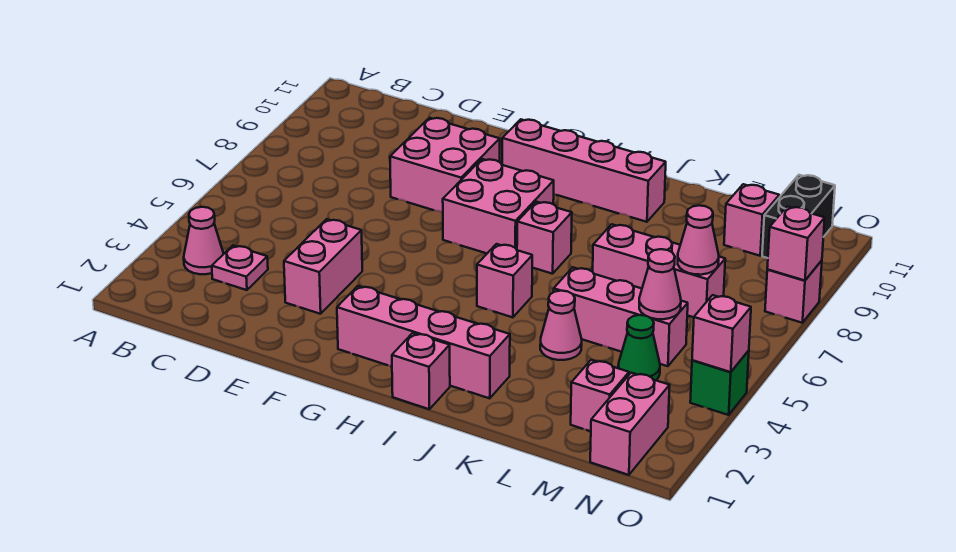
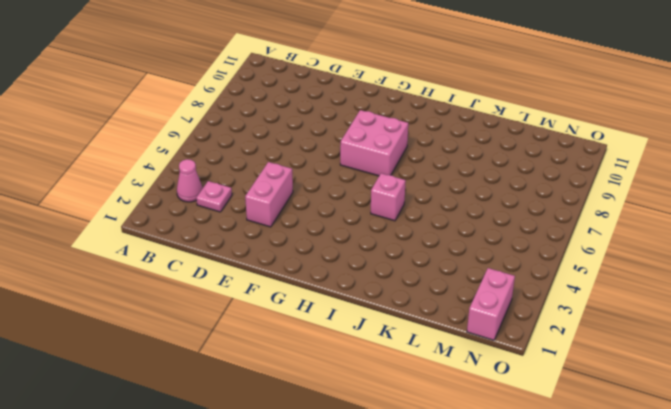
none -> pink 2x2 brick [390,118,500,213]
none -> pink 1x4 brick [337,286,510,398]
none -> pink 1x4 brick [502,119,666,222]

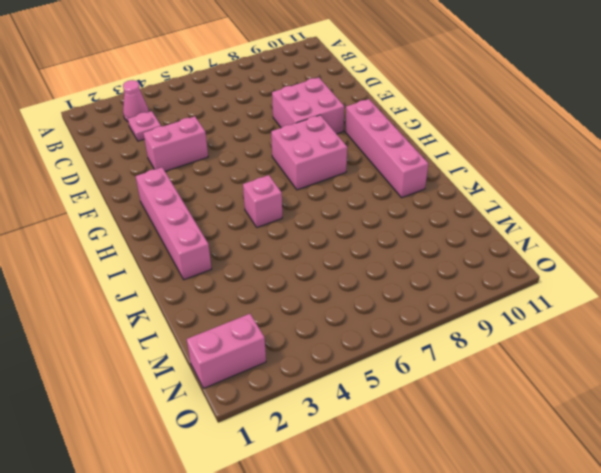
none -> pink 1x1 brick [392,333,450,409]
none -> pink 1x1 brick [517,202,572,274]
none -> pink 1x1 cone [540,291,582,360]

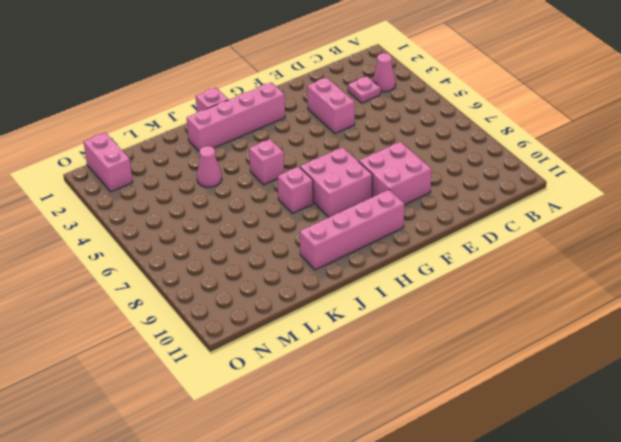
none -> pink 1x3 brick [554,267,688,366]
none -> pink 1x3 brick [593,224,725,317]
none -> pink 1x1 brick [571,360,629,431]

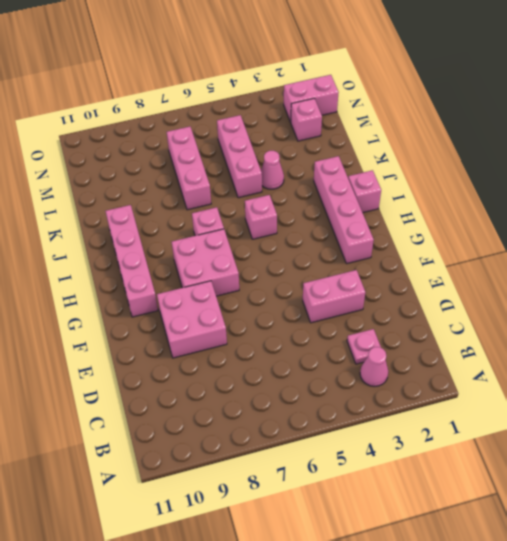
none -> green 1x1 cone [618,315,660,380]
none -> pink 1x1 brick [724,184,779,256]
none -> black 1x2 brick [762,175,835,258]

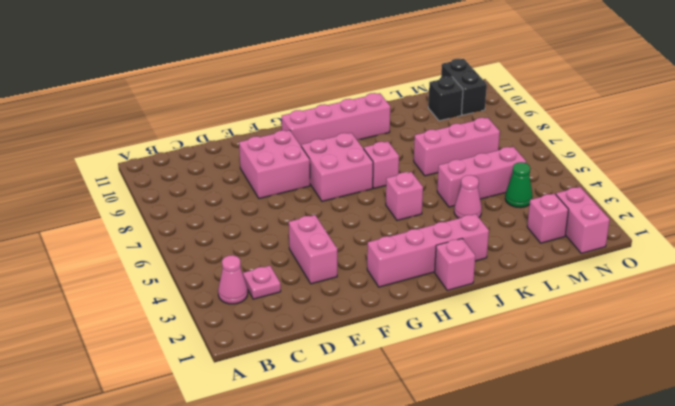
black 1x1 brick [428,77,463,121] -> pink 1x1 brick [724,184,779,256]
none -> green 1x1 brick [690,350,749,415]
none -> pink 1x1 brick [765,260,822,323]
none -> pink 1x1 cone [639,249,681,319]

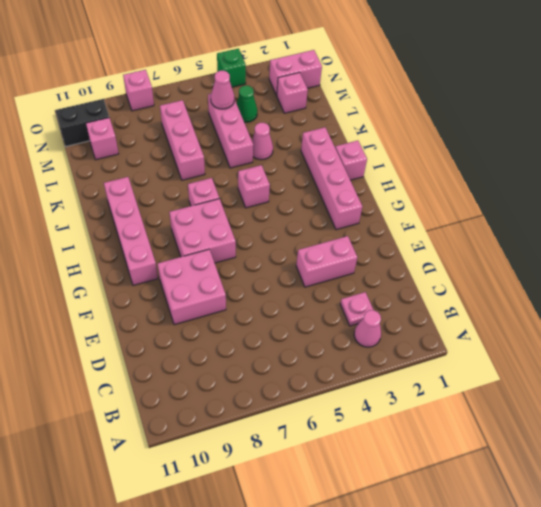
none -> pink 1x1 cone [678,205,719,275]
none -> pink 1x1 brick [692,295,751,372]
none -> pink 1x1 brick [767,206,825,280]

